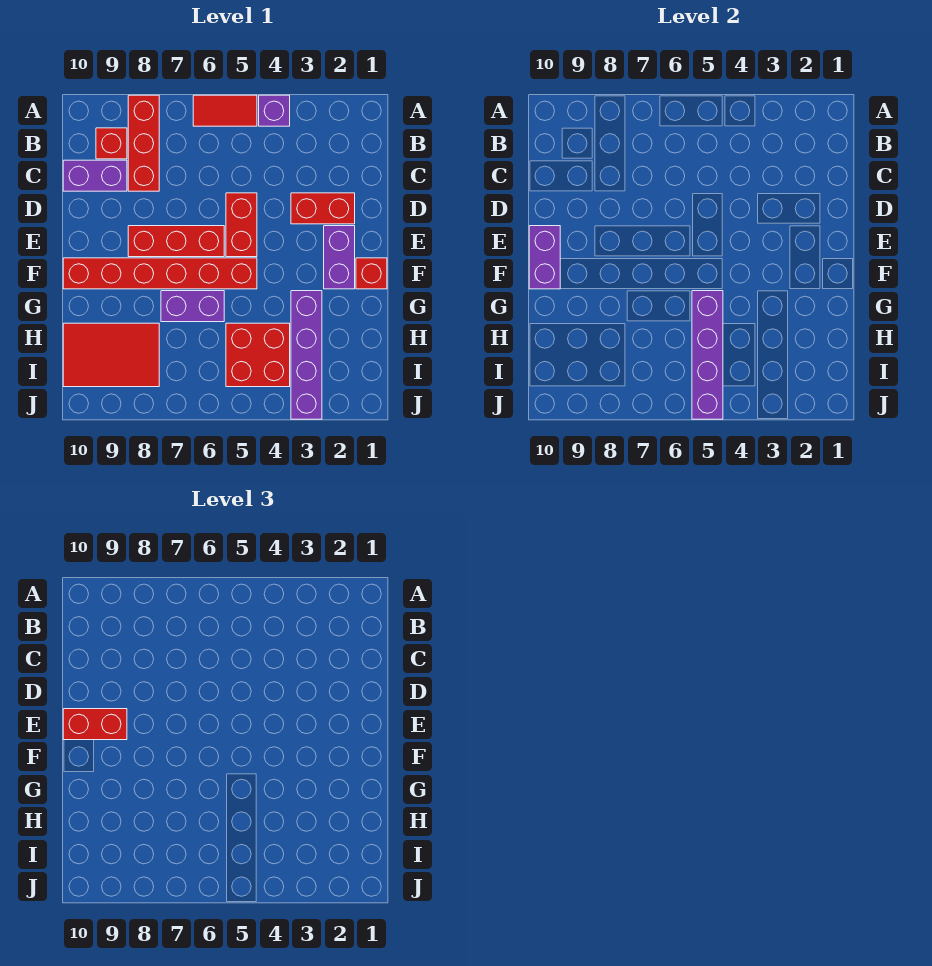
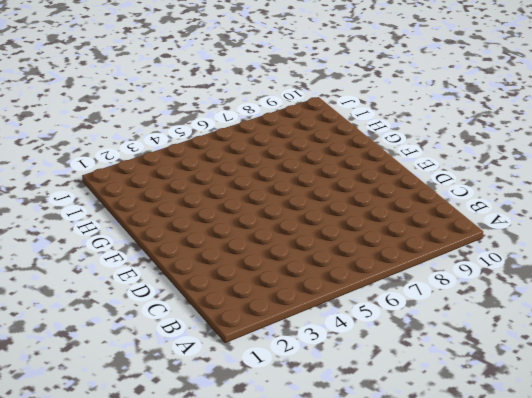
none -> purple 1x1 brick [259,95,290,126]
none -> red 1x2 tile [193,95,257,126]
none -> red 1x3 brick [128,95,159,191]

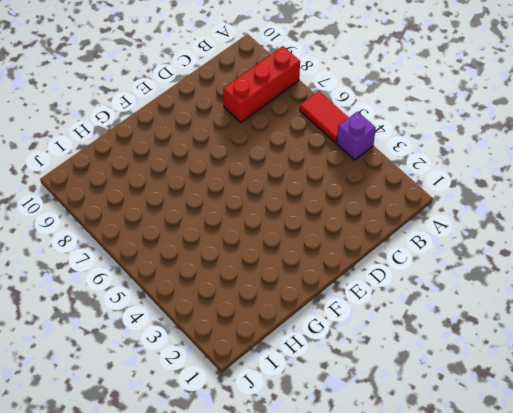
none -> red 1x1 brick [96,128,127,159]
none -> purple 1x2 brick [63,160,127,191]
none -> red 1x2 brick [291,193,355,224]

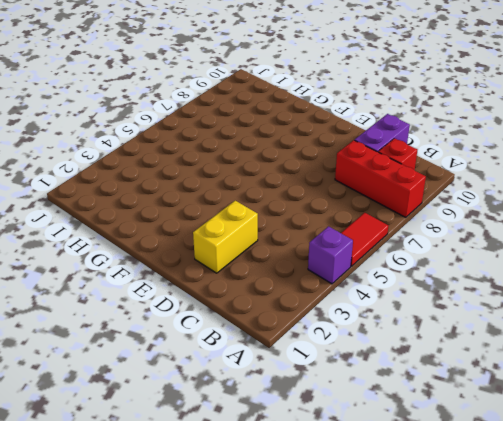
yellow 1x2 brick [193,201,258,273] -> red 1x2 brick [291,193,355,224]
none -> red 1x2 brick [226,193,257,257]
none -> purple 1x2 brick [324,226,355,289]
none -> red 1x3 brick [128,226,224,257]

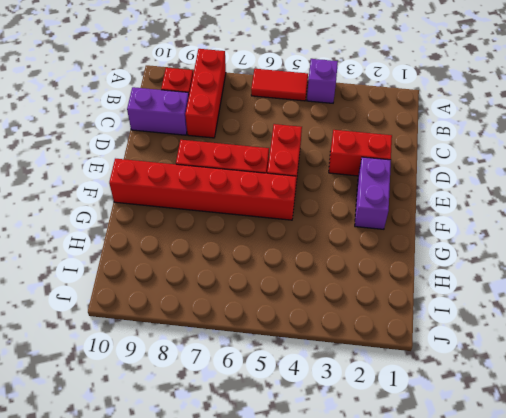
none -> red 1x1 brick [356,258,387,289]
none -> purple 1x4 brick [291,291,322,419]
none -> purple 1x2 brick [161,291,224,322]

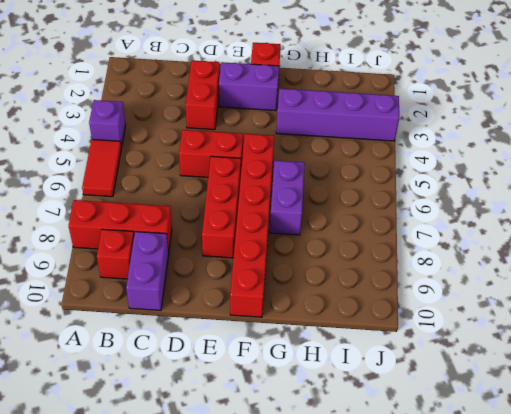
none -> red 2x2 brick [226,323,290,387]
none -> red 2x3 tile [63,323,159,387]
none -> purple 1x2 brick [529,226,560,289]

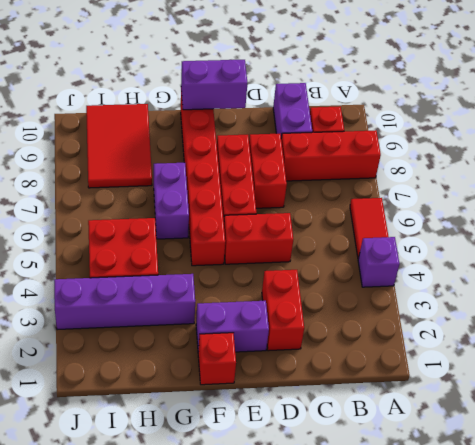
red 1x2 brick [249,134,287,208] -> red 1x2 brick moved to [63,709,127,740]
none -> purple 1x4 brick [692,291,723,419]

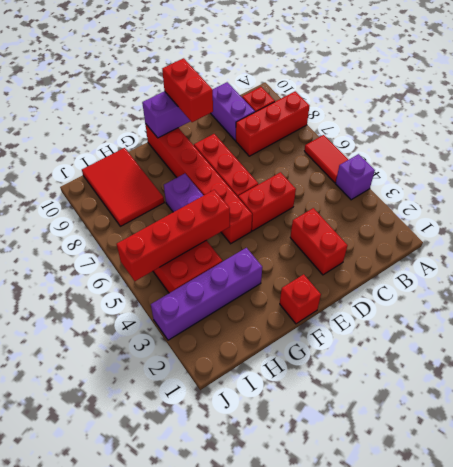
red 1x4 brick [117,190,230,281] -> purple 1x4 brick [692,291,723,419]
none -> purple 1x2 brick [324,226,355,289]

